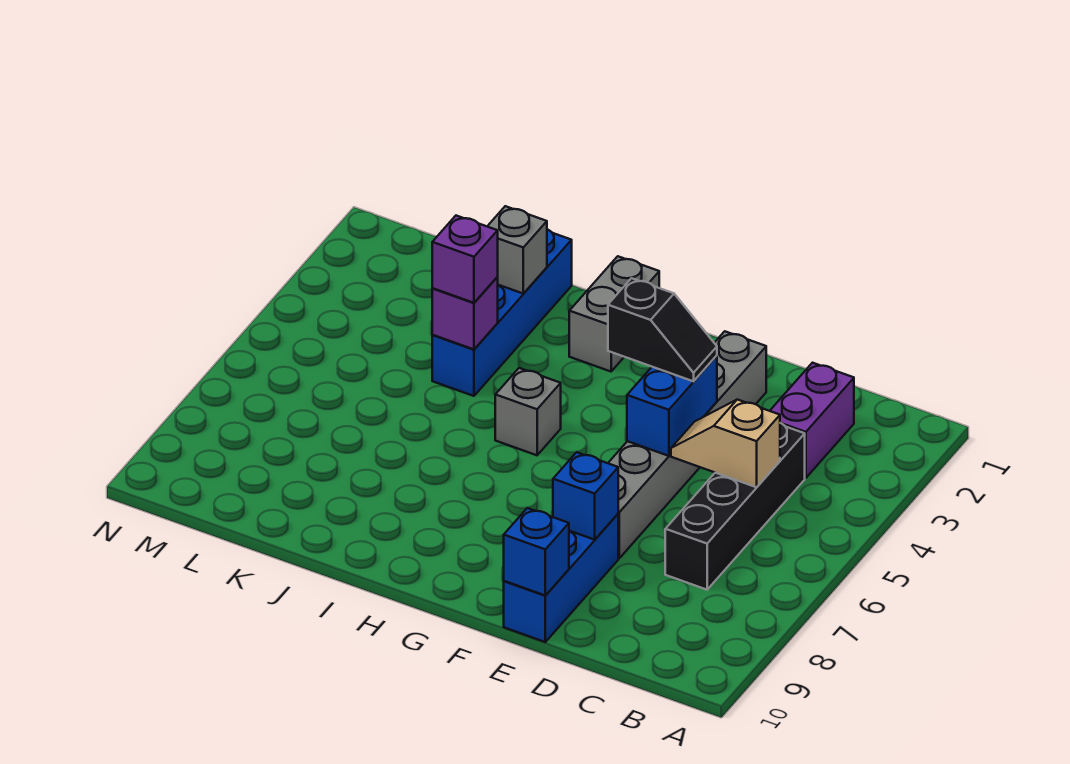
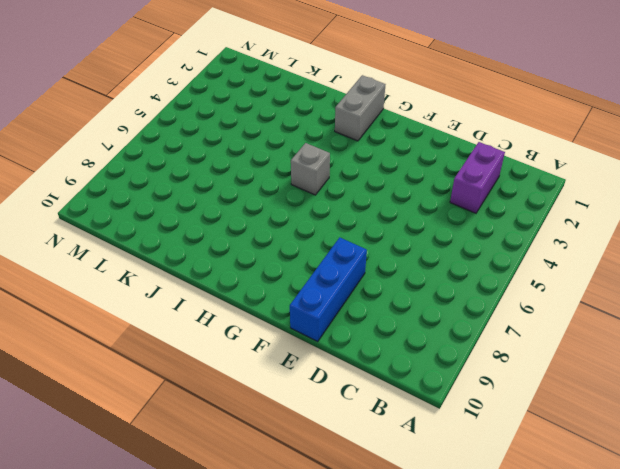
none -> black 1x4 brick [665,423,805,590]
none -> grey 1x6 brick [608,331,766,558]
none -> blue 1x4 brick [432,229,572,396]

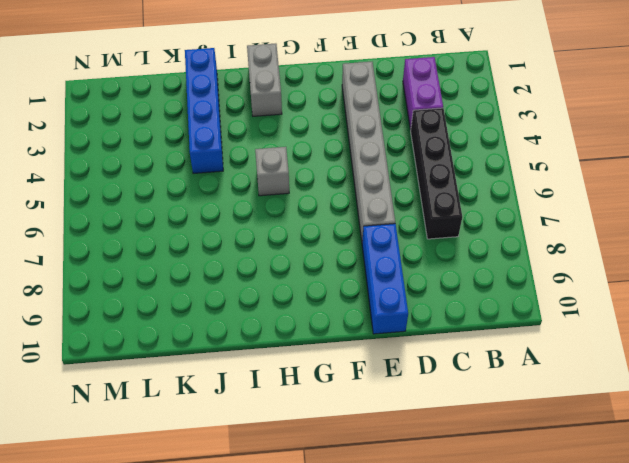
none -> tan 1x2 slope [671,399,780,487]
none -> blue 1x2 brick [627,356,717,456]
none -> blue 1x1 brick [553,452,618,540]

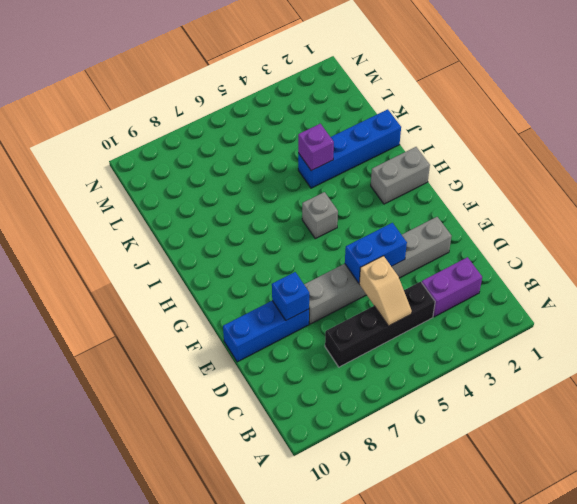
tan 1x2 slope [359,256,412,326] -> tan 1x2 slope turned to [671,399,780,487]
none -> blue 1x1 brick [504,508,569,596]
none -> grey 1x1 brick [487,206,547,294]
none -> black 1x2 slope [608,278,717,381]

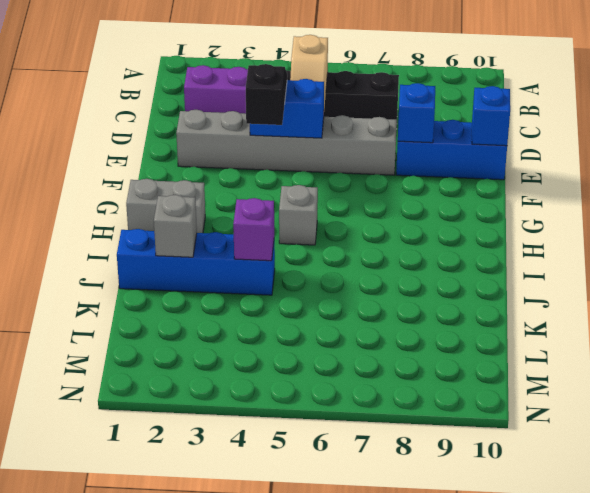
none -> purple 1x1 brick [432,216,498,303]

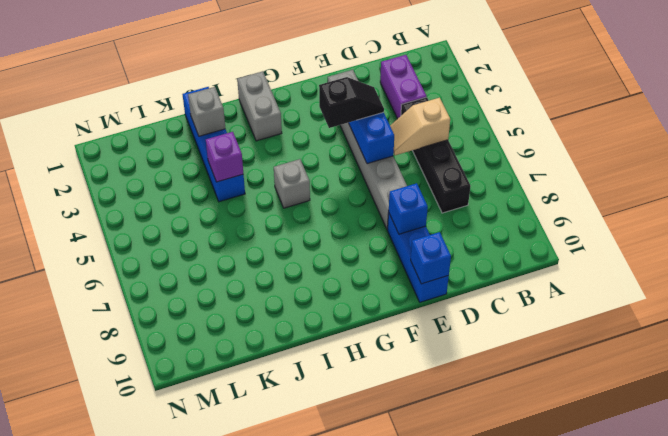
none -> purple 1x1 brick [432,216,498,303]

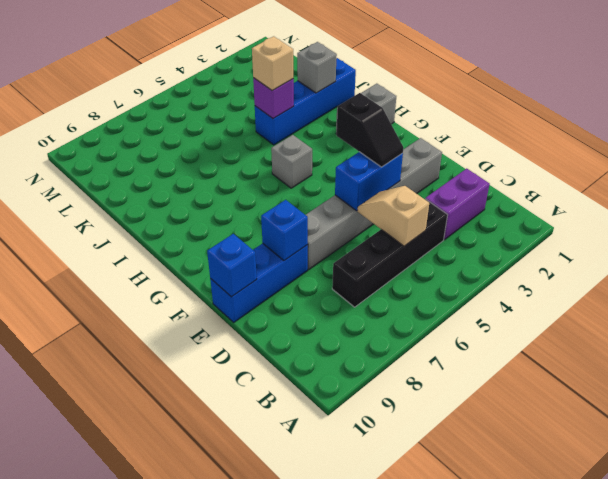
tan 1x1 brick [252,36,293,91] -> purple 1x1 brick [432,216,498,303]

